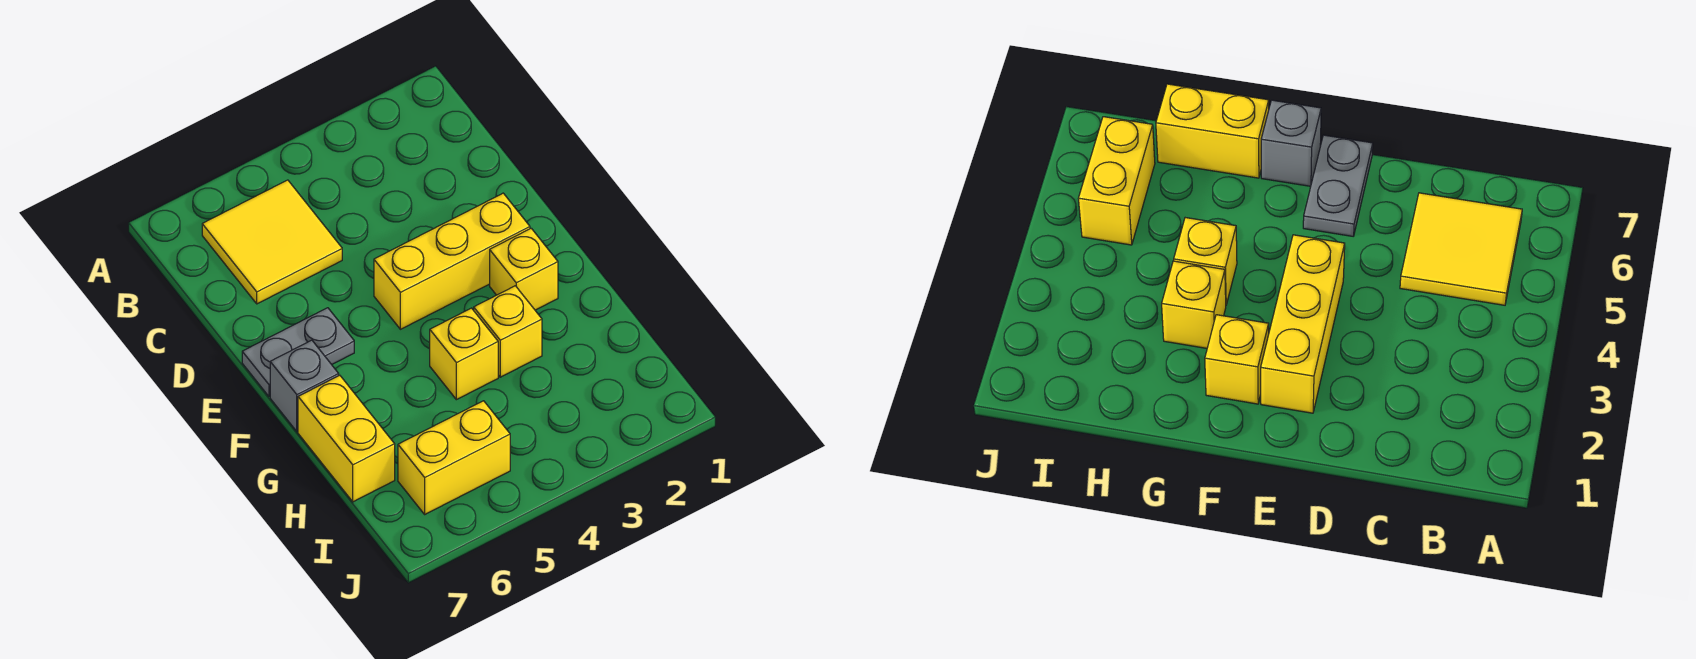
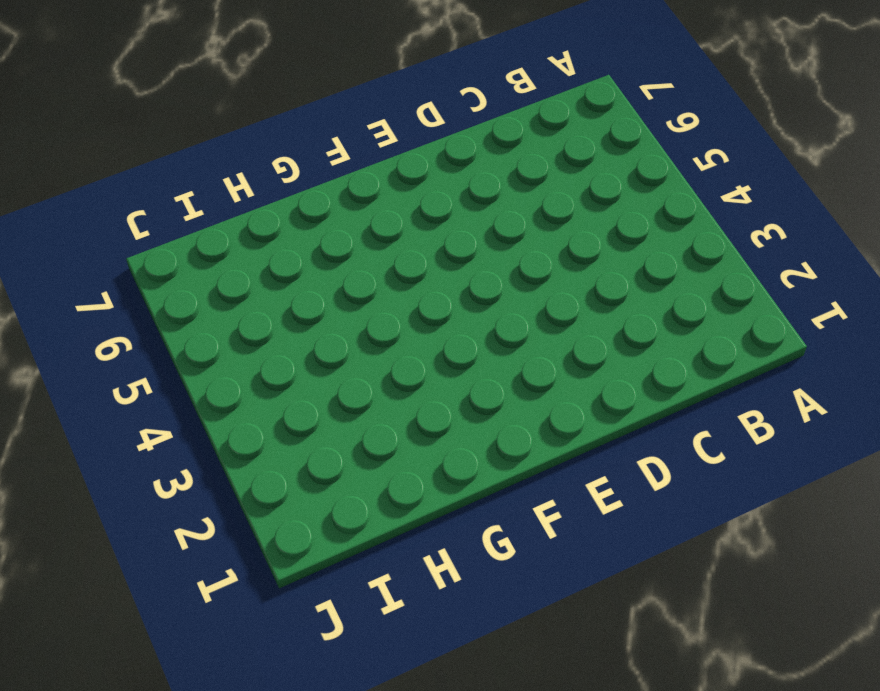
none -> yellow 2x2 tile [202,180,342,304]
none -> yellow 1x3 brick [374,193,530,329]

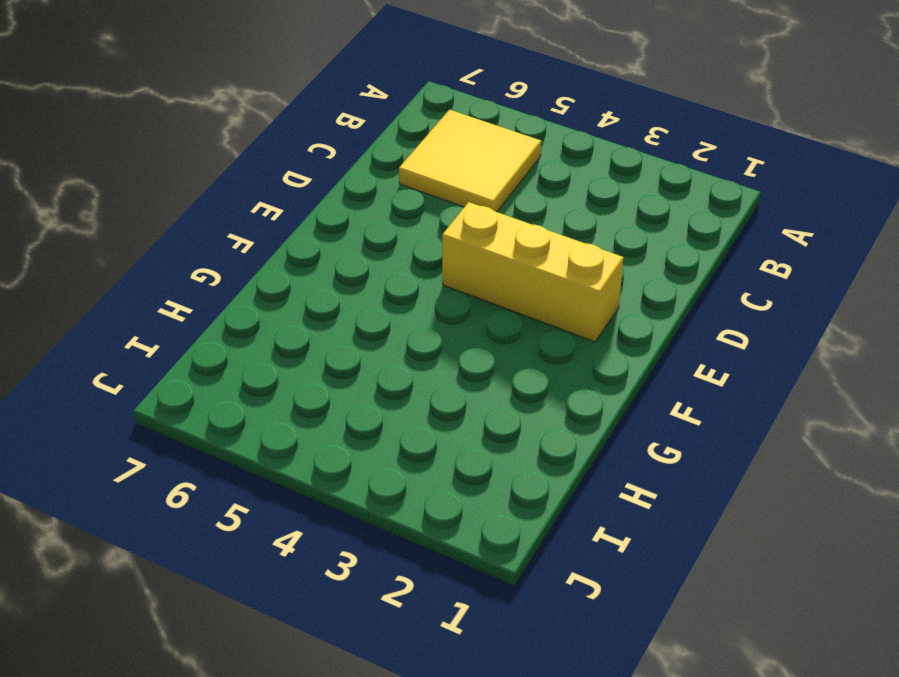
none -> grey 1x2 plate [242,308,354,396]
none -> yellow 1x1 brick [490,228,558,310]

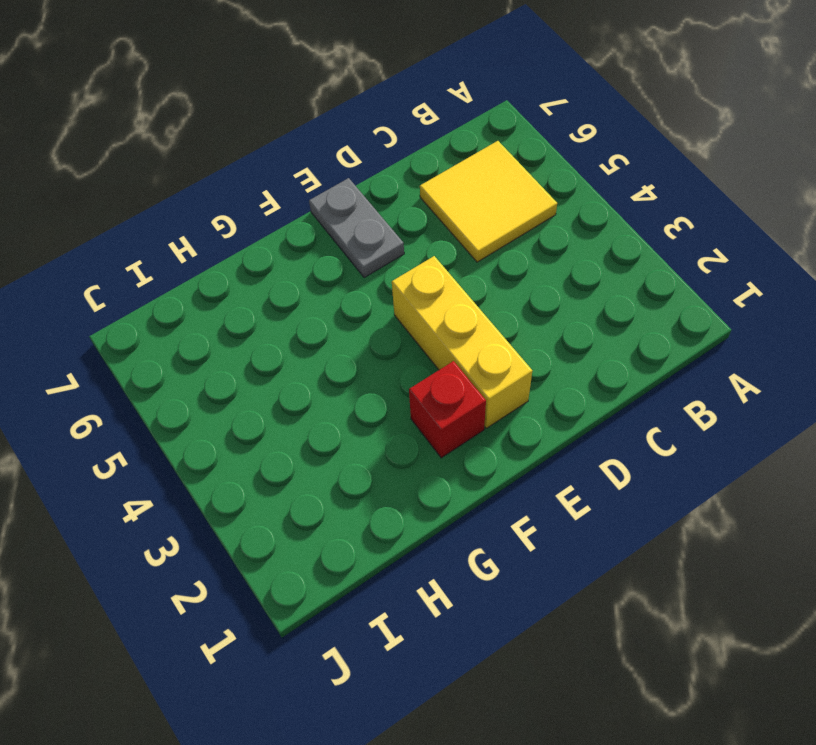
red 1x1 brick [409,361,486,458] -> yellow 1x1 brick [490,228,558,310]
none -> grey 1x1 brick [270,340,339,432]
none -> yellow 1x1 brick [474,286,542,377]

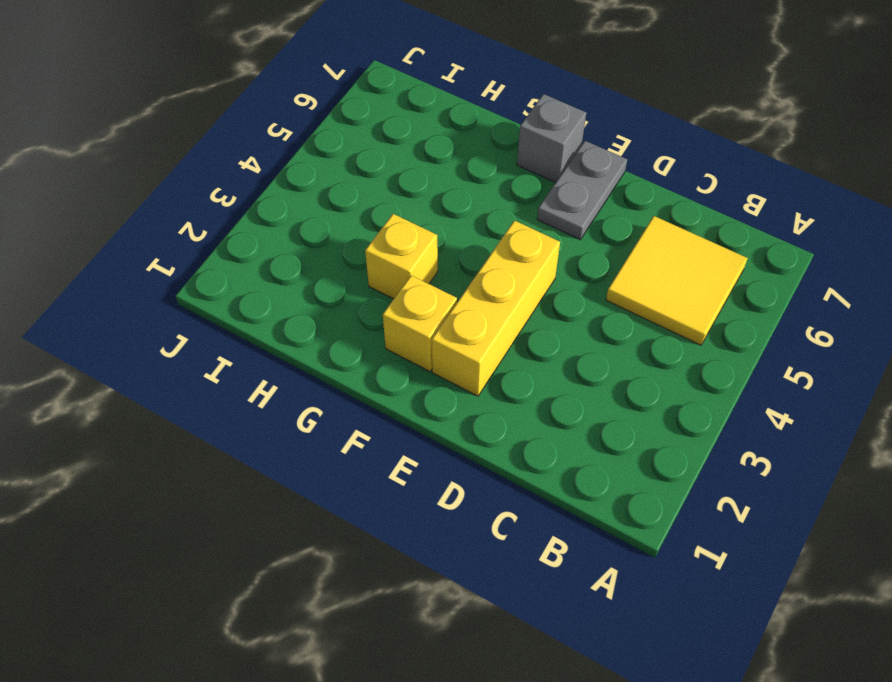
none -> yellow 1x1 brick [430,308,498,400]
none -> yellow 1x2 brick [298,375,395,502]

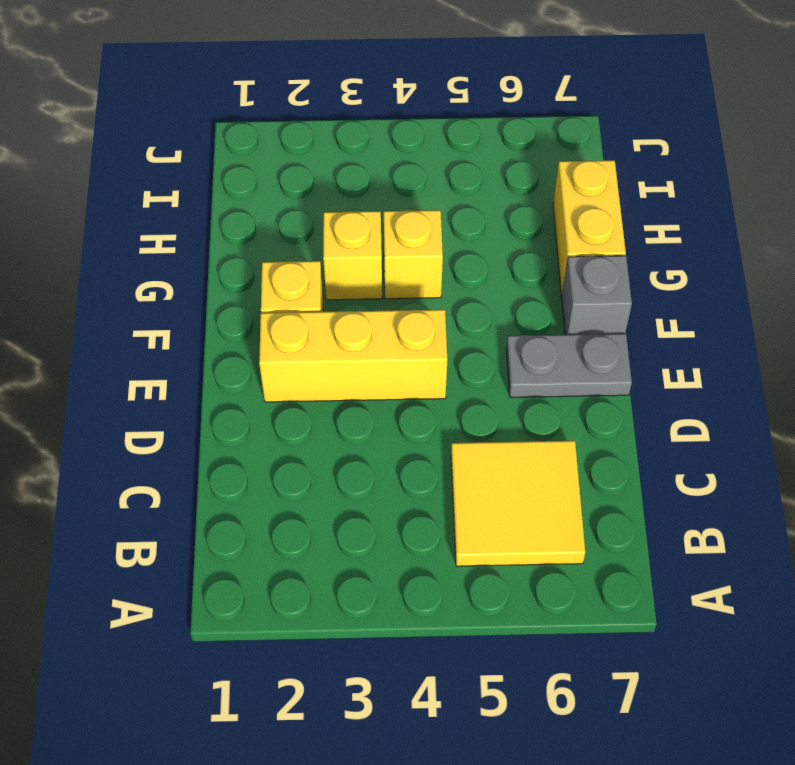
none -> yellow 1x2 brick [398,401,510,514]

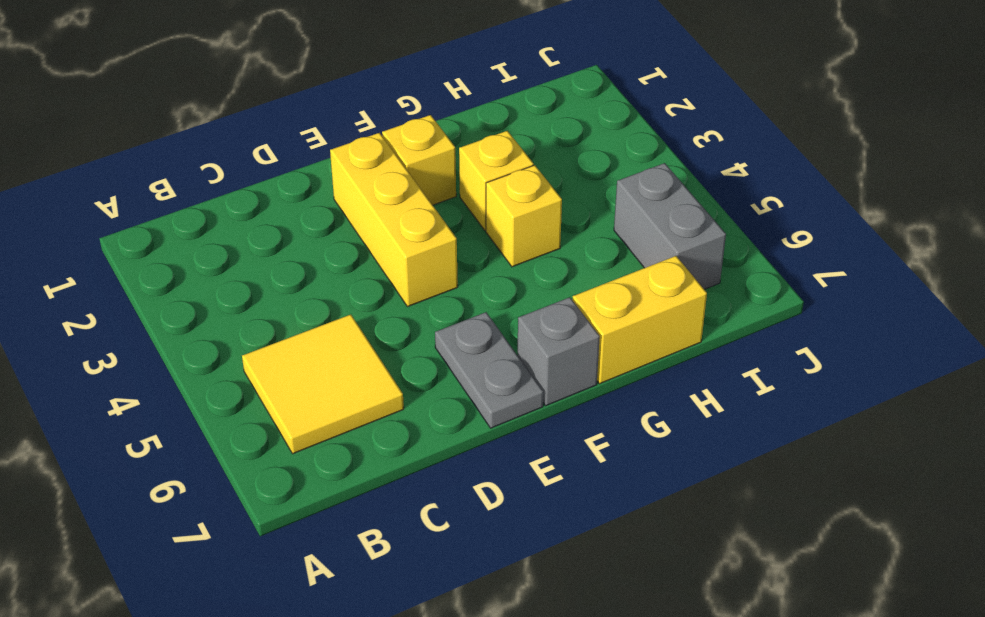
grey 1x2 brick [614,163,726,289] -> yellow 1x2 brick [398,401,510,514]

